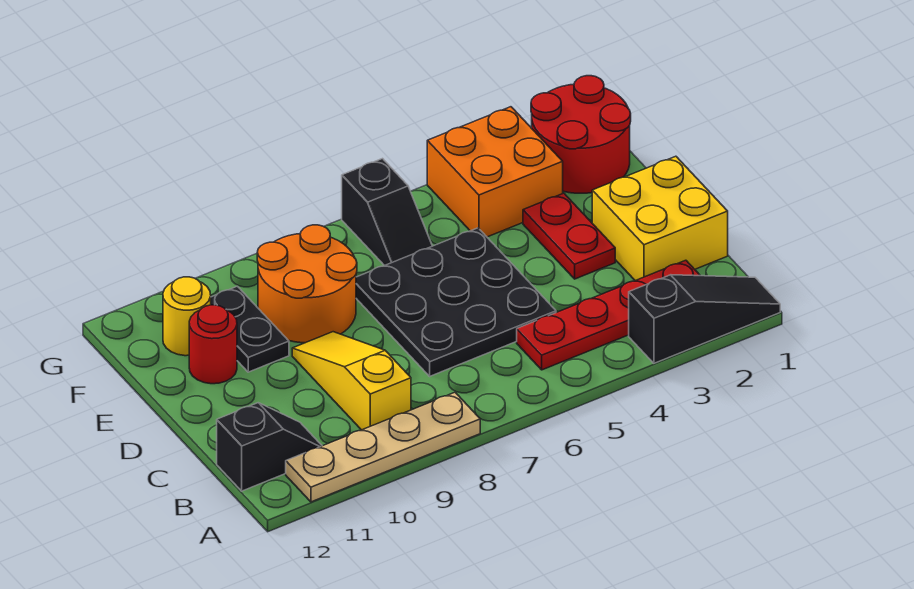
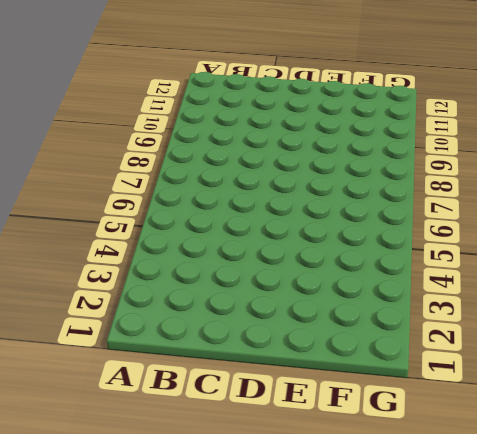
none -> black 1x3 slope [629,275,780,363]
none -> tan 1x4 plate [286,392,480,502]
none -> red 1x4 plate [517,260,700,370]

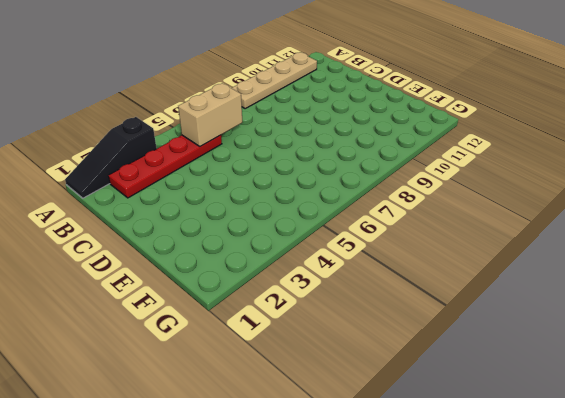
tan 1x2 brick [178,83,242,146] -> none
none -> yellow 1x3 slope [292,332,411,430]
none -> black 1x2 slope [217,403,322,491]
none -> yellow 2x2 brick [592,156,728,281]

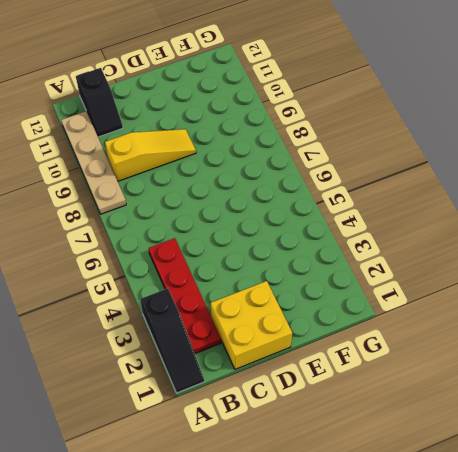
none -> black 3x3 plate [356,228,556,376]
none -> red 1x2 plate [523,193,615,279]
none -> orange 2x2 round brick [257,225,357,343]

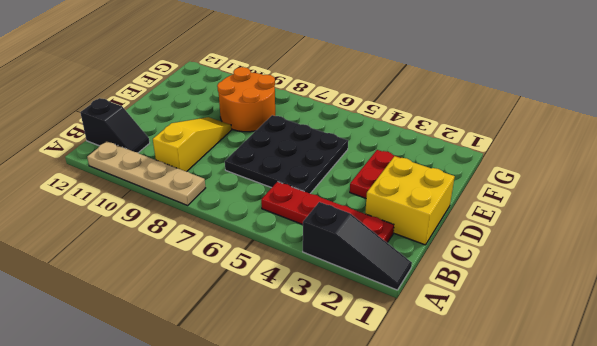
none -> black 1x2 plate [211,286,289,372]
none -> red 1x1 round brick [189,305,237,384]
none -> red 2x2 round brick [531,76,631,193]

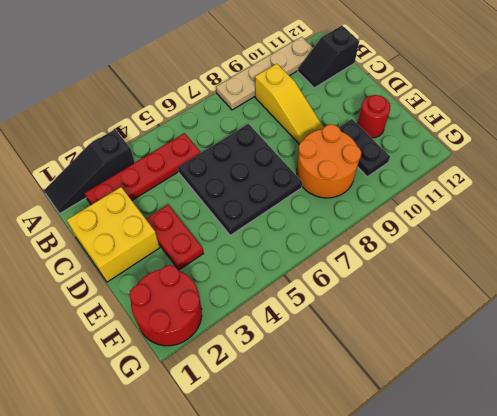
none -> orange 2x2 brick [427,107,563,237]
none -> black 1x2 slope [342,159,432,266]
none -> yellow 1x1 round brick [163,277,211,356]

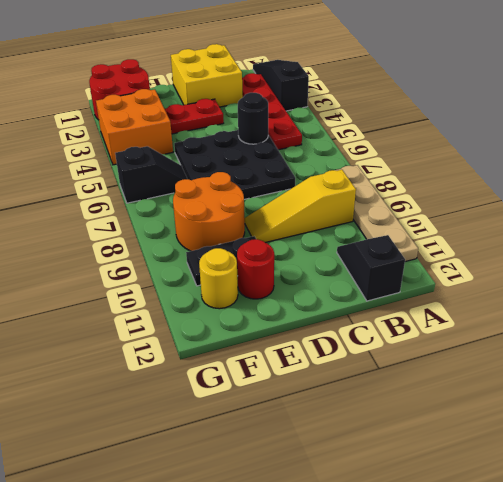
black 1x1 round brick [238,93,268,144] -> none

